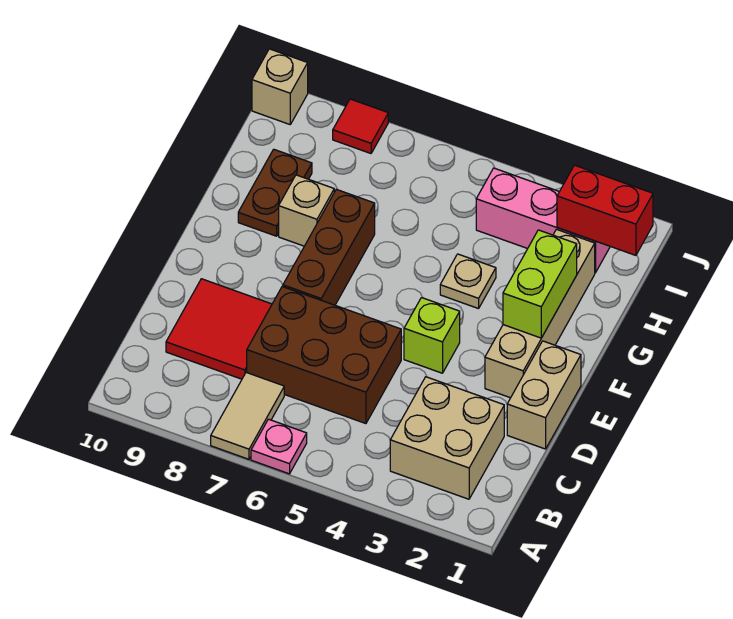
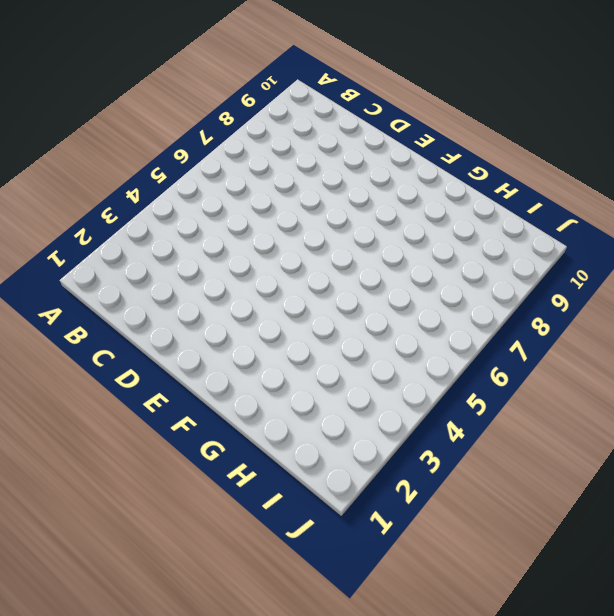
none -> pink 1x1 plate [251,419,307,474]
none -> tan 1x2 tile [211,372,284,459]
none -> tan 2x2 brick [390,377,504,499]

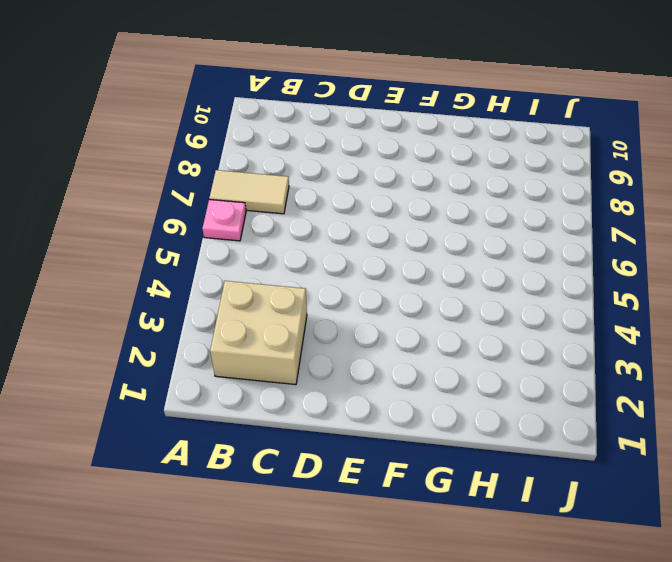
none -> brown 2x3 brick [247,287,401,424]
none -> red 2x2 tile [166,279,272,379]
none -> tan 1x2 brick [507,341,581,449]

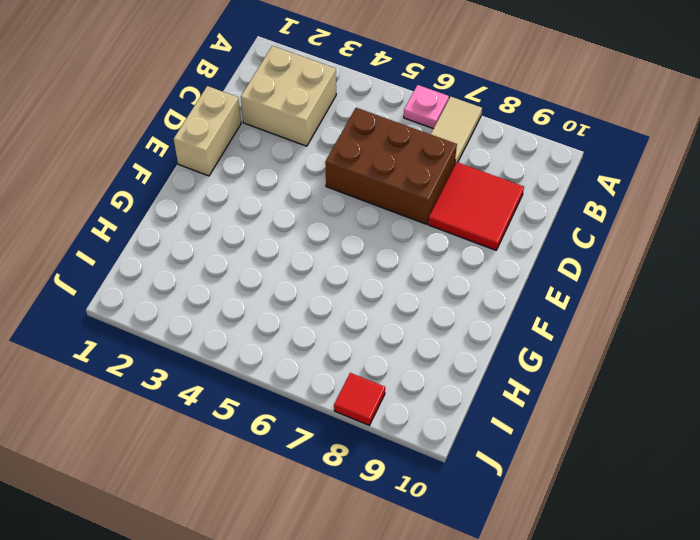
none -> tan 1x4 brick [485,229,595,398]
none -> lime 1x1 brick [404,298,460,373]
none -> brown 1x3 brick [283,189,375,305]

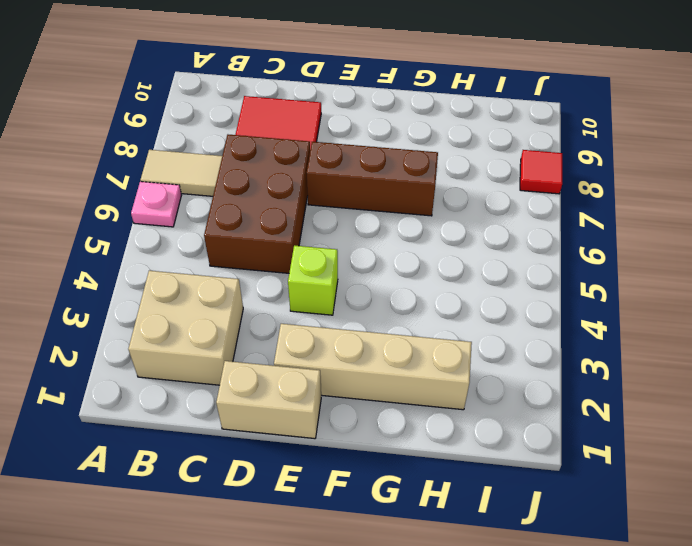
none -> tan 1x1 plate [440,254,496,309]
none -> tan 1x1 brick [279,175,334,246]
none -> brown 1x2 plate [238,149,312,236]

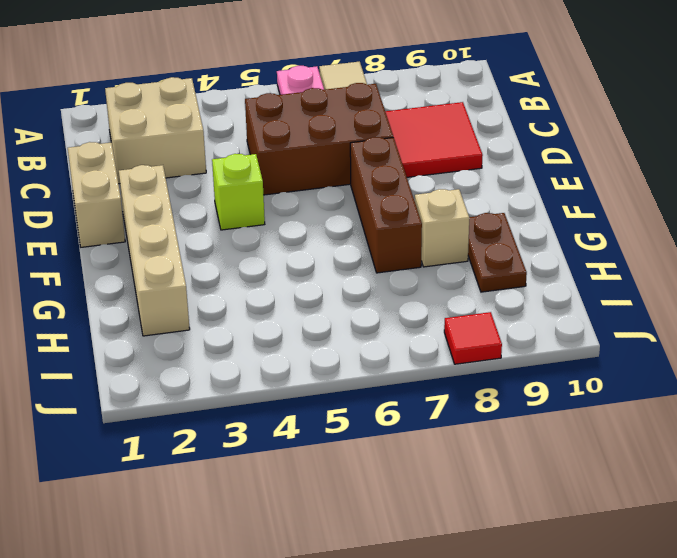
none -> tan 1x1 plate [440,254,496,309]
none -> pink 1x3 brick [476,168,610,273]
none -> tan 1x1 brick [252,49,308,124]

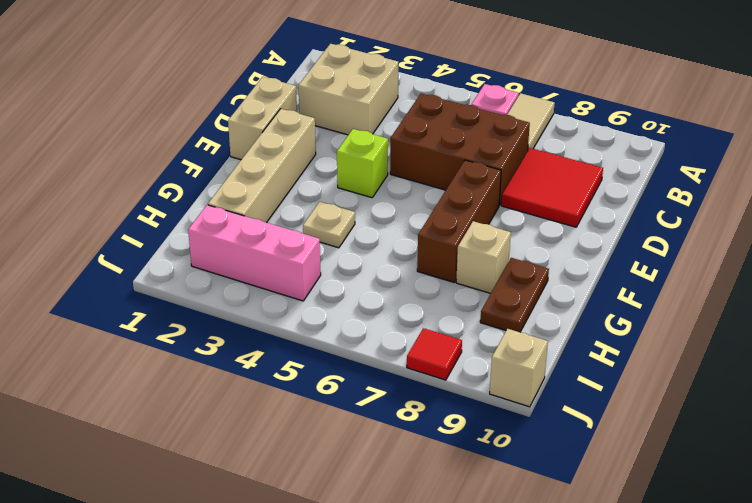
none -> lime 1x2 brick [503,230,577,338]
none -> red 1x2 brick [557,165,653,255]

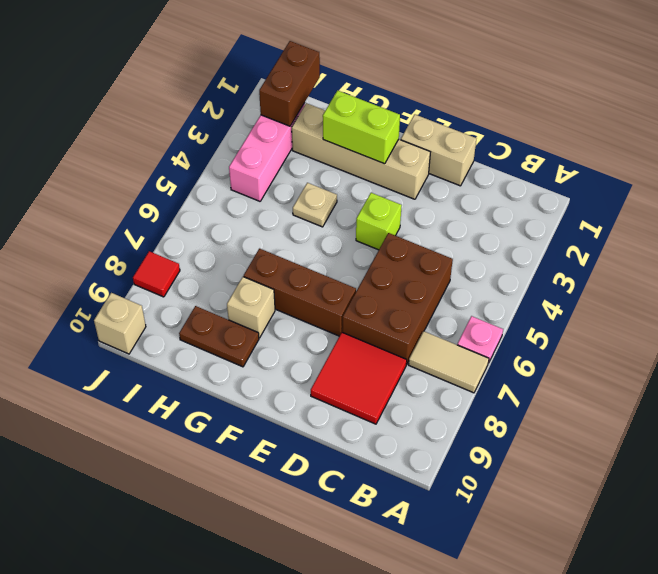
brown 1x2 brick [259,41,320,126] -> red 1x2 brick [557,165,653,255]
none -> tan 2x2 brick [390,377,504,499]

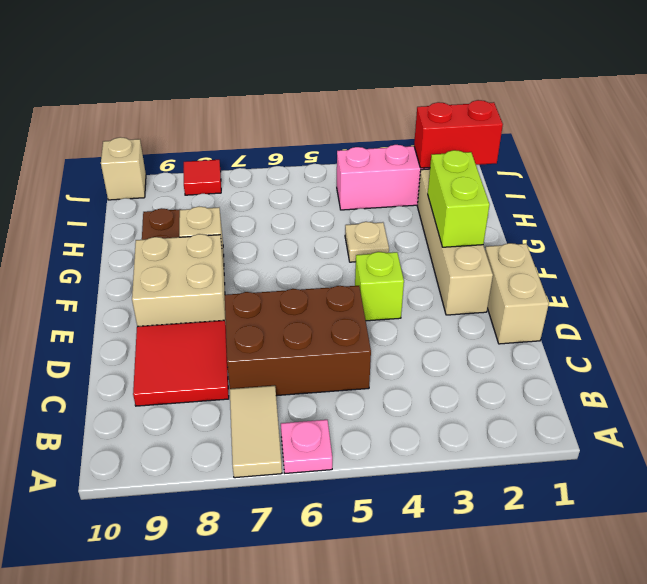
tan 2x2 brick [132,234,226,326] -> tan 2x2 brick moved to [390,377,504,499]
none -> brown 1x3 brick [283,189,375,305]

